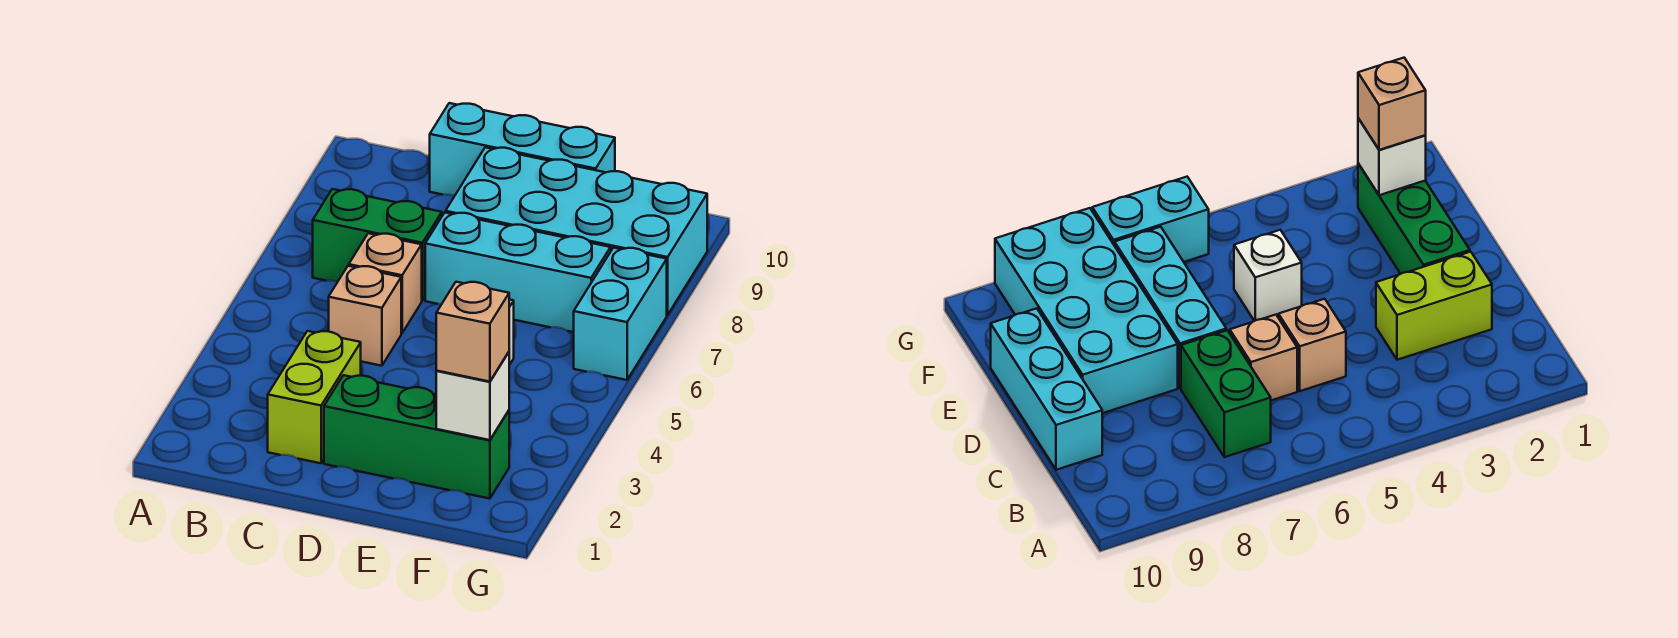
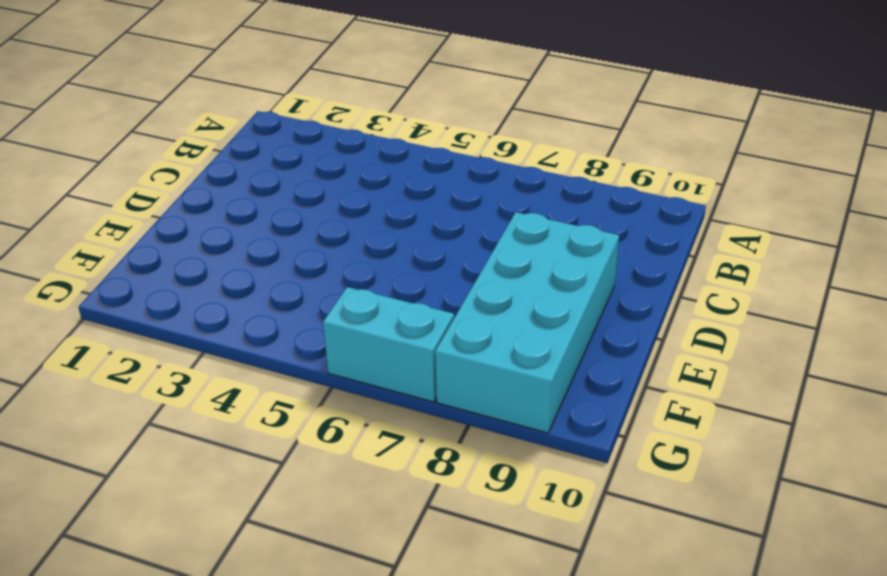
none -> green 1x2 brick [313,189,442,301]
none -> lime 1x2 brick [268,331,361,463]
none -> tan 1x1 brick [329,266,401,366]

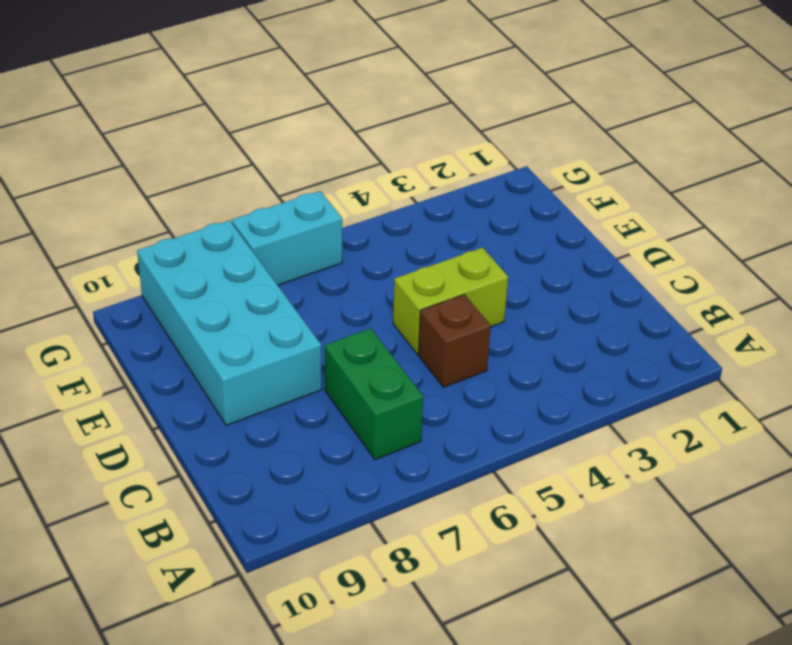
brown 1x1 brick [418,294,491,387] -> tan 1x1 brick [329,266,401,366]
lime 1x2 brick [393,248,508,354] -> lime 1x2 brick moved to [268,331,361,463]
none -> tan 1x1 brick [349,233,422,333]
none -> cyan 1x3 brick [430,103,615,196]
none -> green 1x3 brick [324,375,509,499]

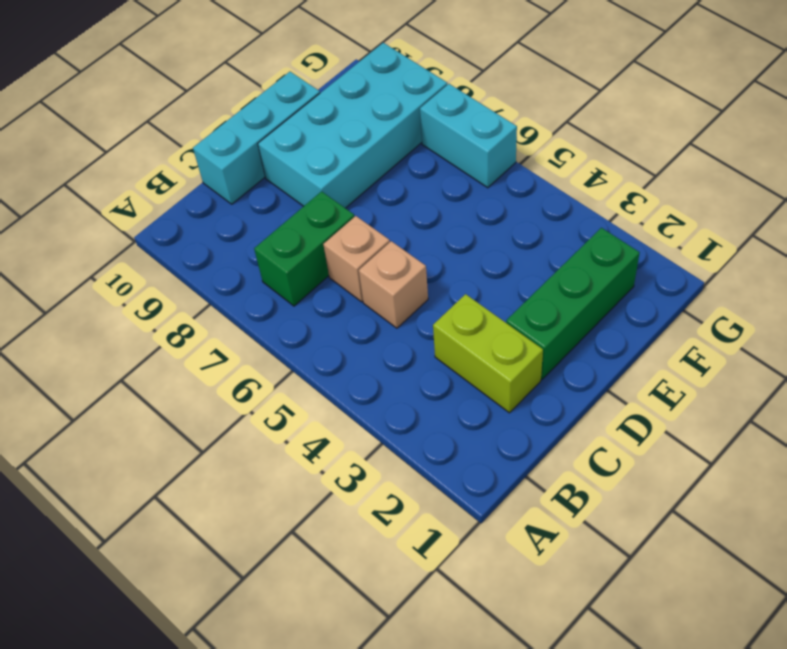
none -> cyan 1x3 brick [425,213,611,332]
none -> white 1x1 brick [1234,230,1302,321]
none -> white 1x1 brick [436,352,509,440]

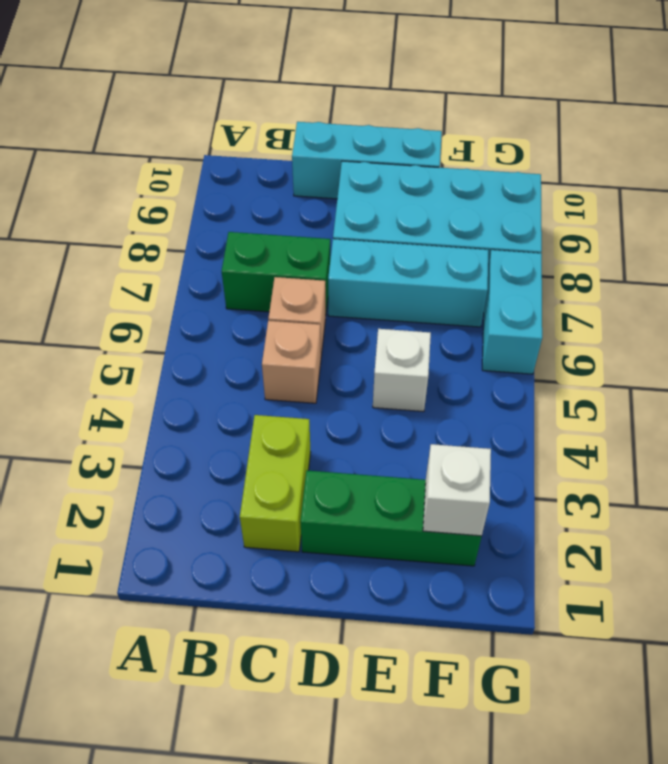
none -> tan 1x1 brick [436,282,509,382]

